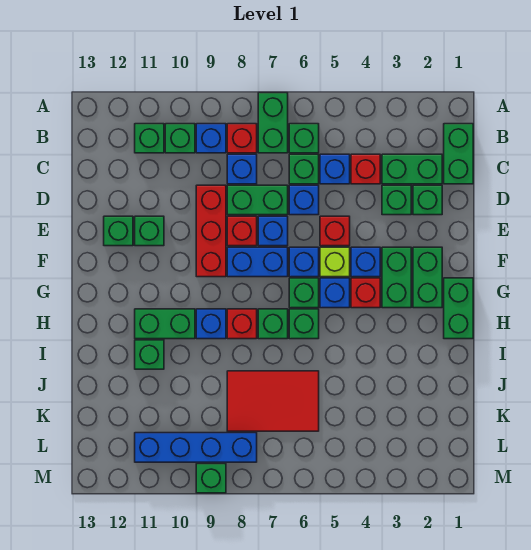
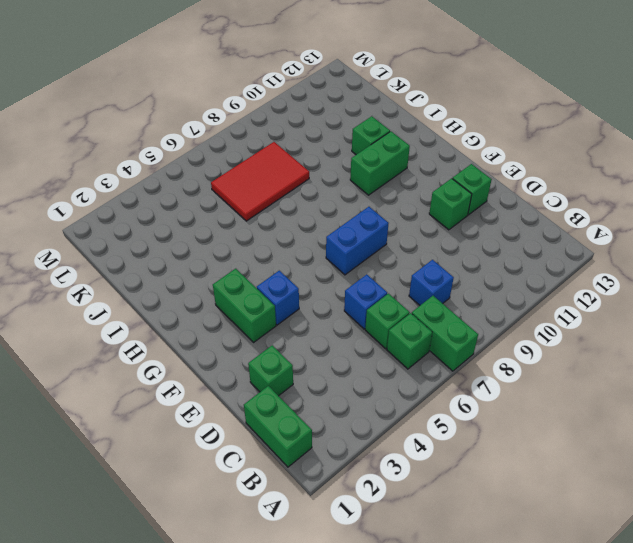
none -> red 1x1 brick [227,124,257,153]
none -> blue 1x1 brick [196,124,226,153]
none -> green 1x1 brick [165,124,195,153]
none -> green 1x1 brick [135,124,164,153]

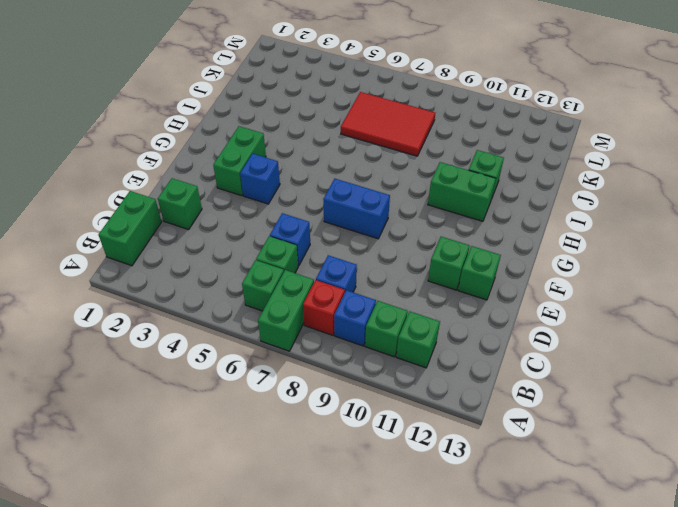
none -> green 1x2 brick [382,154,442,184]
none -> red 1x1 brick [351,154,380,184]
none -> blue 1x1 brick [320,154,350,184]
none -> green 1x1 brick [382,185,411,215]

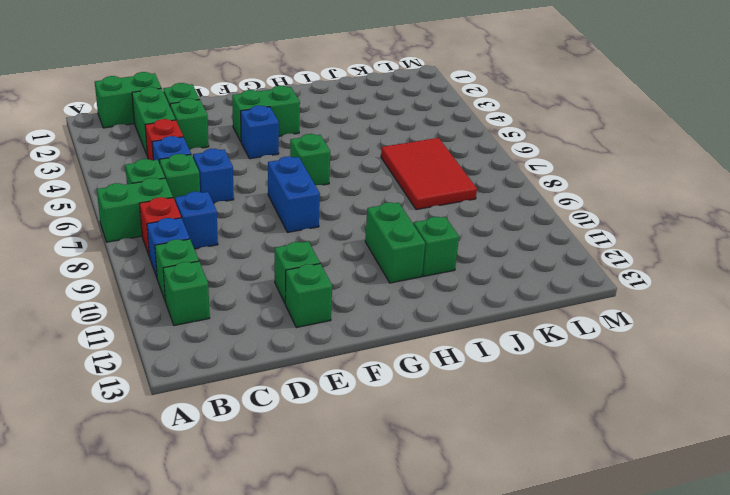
none -> green 1x2 brick [227,185,288,215]
none -> red 1x3 brick [196,185,226,277]
none -> red 1x1 brick [320,216,350,246]
none -> blue 1x1 brick [258,216,288,246]

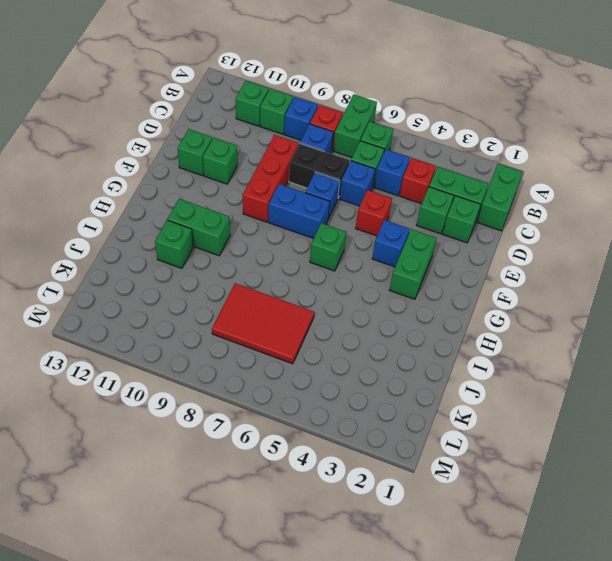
black 1x2 brick [289,144,349,198] -> green 1x2 brick [227,185,288,215]
none -> red 1x1 brick [227,216,257,246]
none -> green 1x2 brick [413,247,442,308]
none -> lime 1x1 brick [320,247,350,277]
none -> blue 1x1 brick [289,247,319,277]

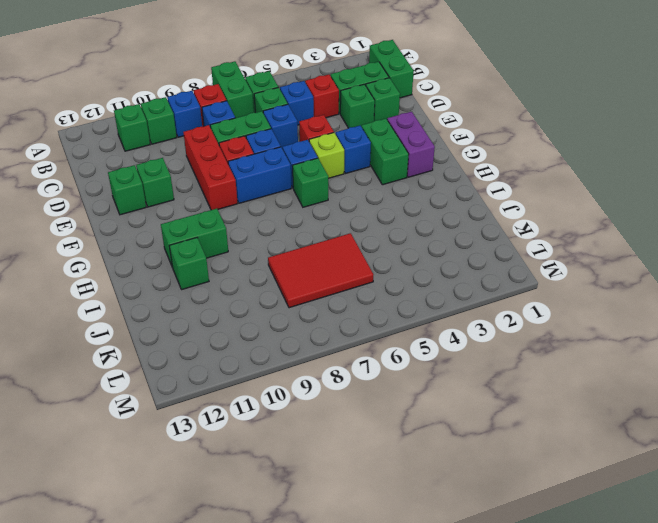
purple 1x2 brick [387,112,435,177] -> green 1x2 brick [413,247,442,308]
none -> green 1x2 brick [444,278,473,339]
none -> red 1x1 brick [351,278,380,308]
none -> blue 1x1 brick [320,278,350,308]
none -> green 1x1 brick [289,309,319,339]

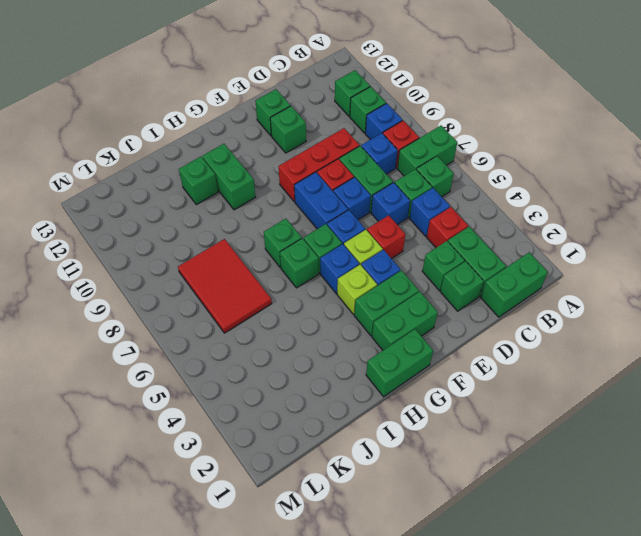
lime 1x1 brick [337,265,377,314] -> red 1x1 brick [351,278,380,308]
none -> red 1x1 brick [227,309,257,339]
none -> blue 1x1 brick [196,309,226,339]
none -> blue 1x4 brick [135,433,257,462]
none -> green 1x1 brick [196,464,226,493]

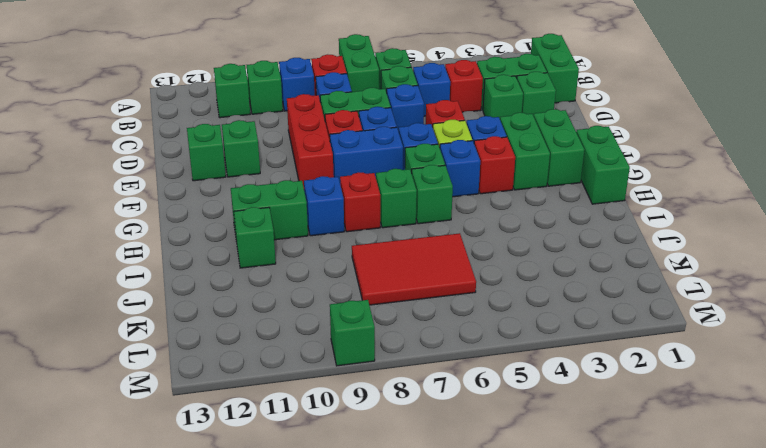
none -> blue 1x4 brick [135,433,257,462]

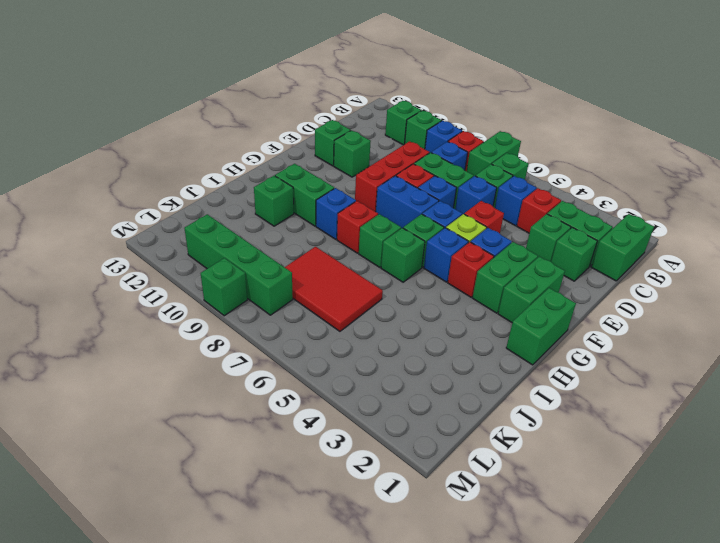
green 1x4 brick [184,214,293,315] -> blue 1x4 brick [135,433,257,462]

